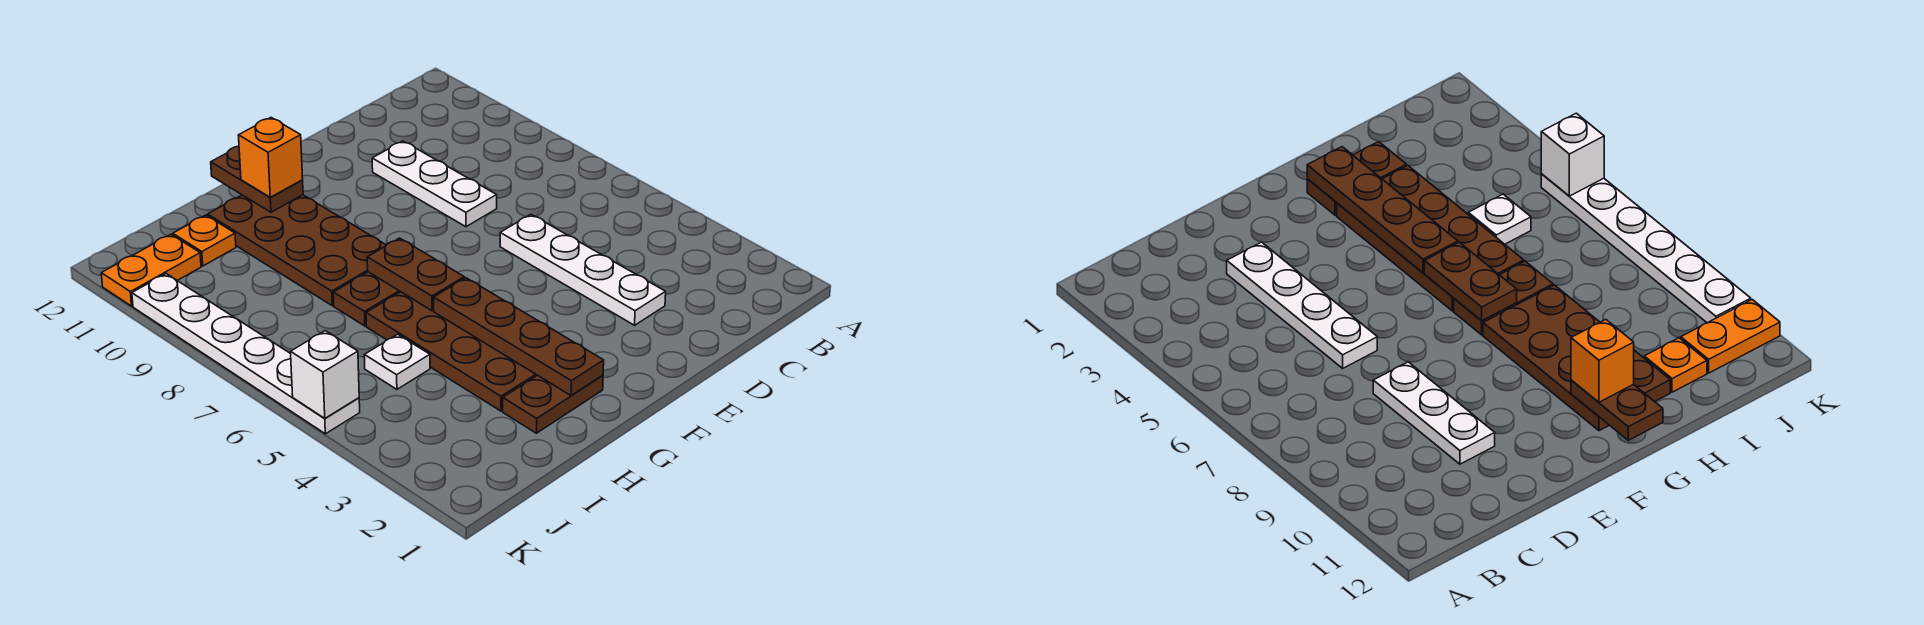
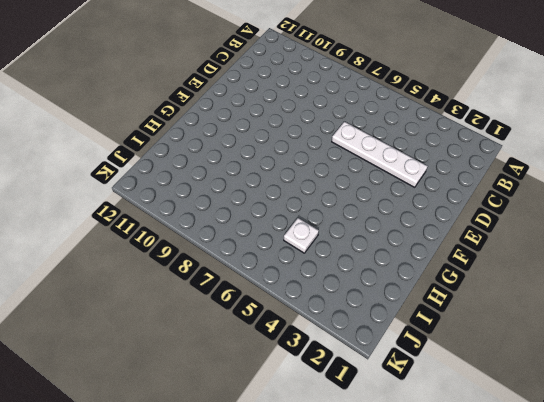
none -> white 1x3 plate [372,141,497,227]
none -> brown 1x2 plate [503,375,603,433]
none -> brown 2x4 plate [366,292,537,411]

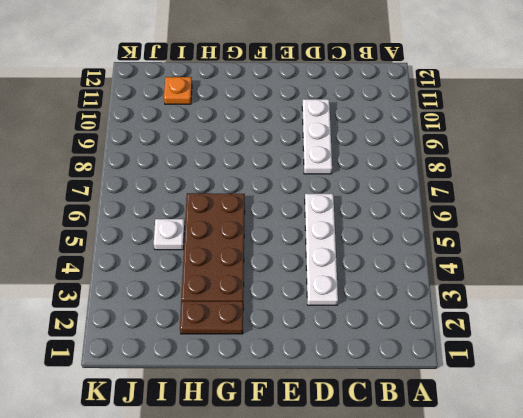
none -> brown 1x2 plate [333,272,400,326]
none -> brown 2x4 plate [208,195,386,306]
none -> orange 1x2 plate [101,234,201,306]

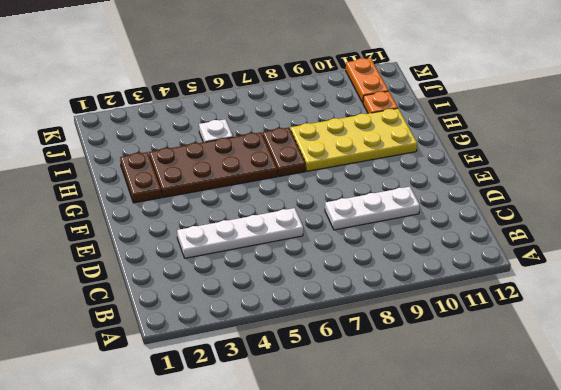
yellow 2x4 plate [290,108,417,171] -> brown 2x4 plate [208,195,386,306]
none -> white 1x6 plate [132,274,360,434]
none -> brown 1x4 plate [434,278,604,395]
none -> brown 1x2 plate [367,238,464,311]

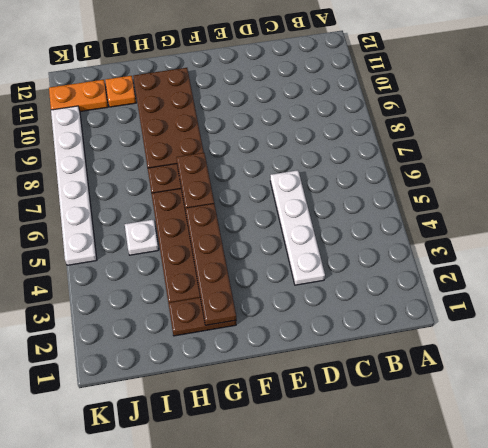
none -> white 1x3 plate [372,141,497,227]
none -> brown 1x2 plate [211,146,303,212]
none -> white 1x1 brick [291,331,359,418]

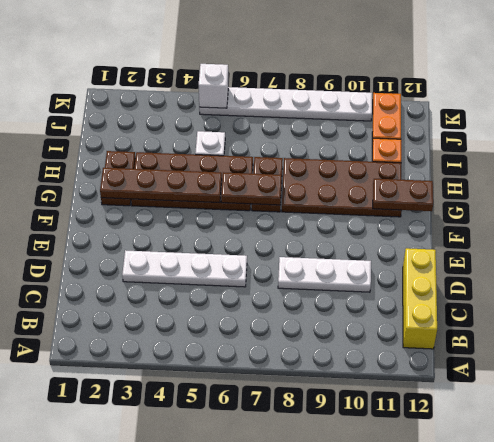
yellow 1x3 brick [403,248,437,349] -> none
none -> orange 1x1 brick [239,118,303,197]

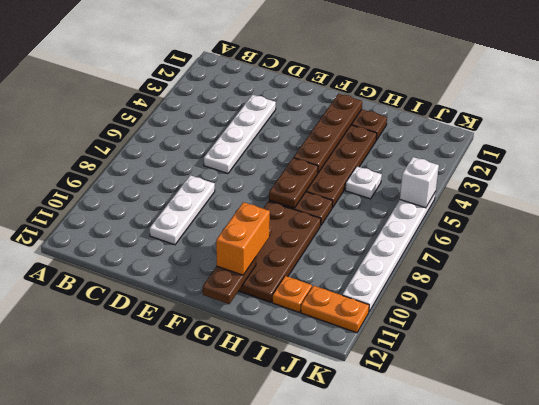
orange 1x2 brick [216,202,270,275] -> orange 1x1 brick [239,118,303,197]

